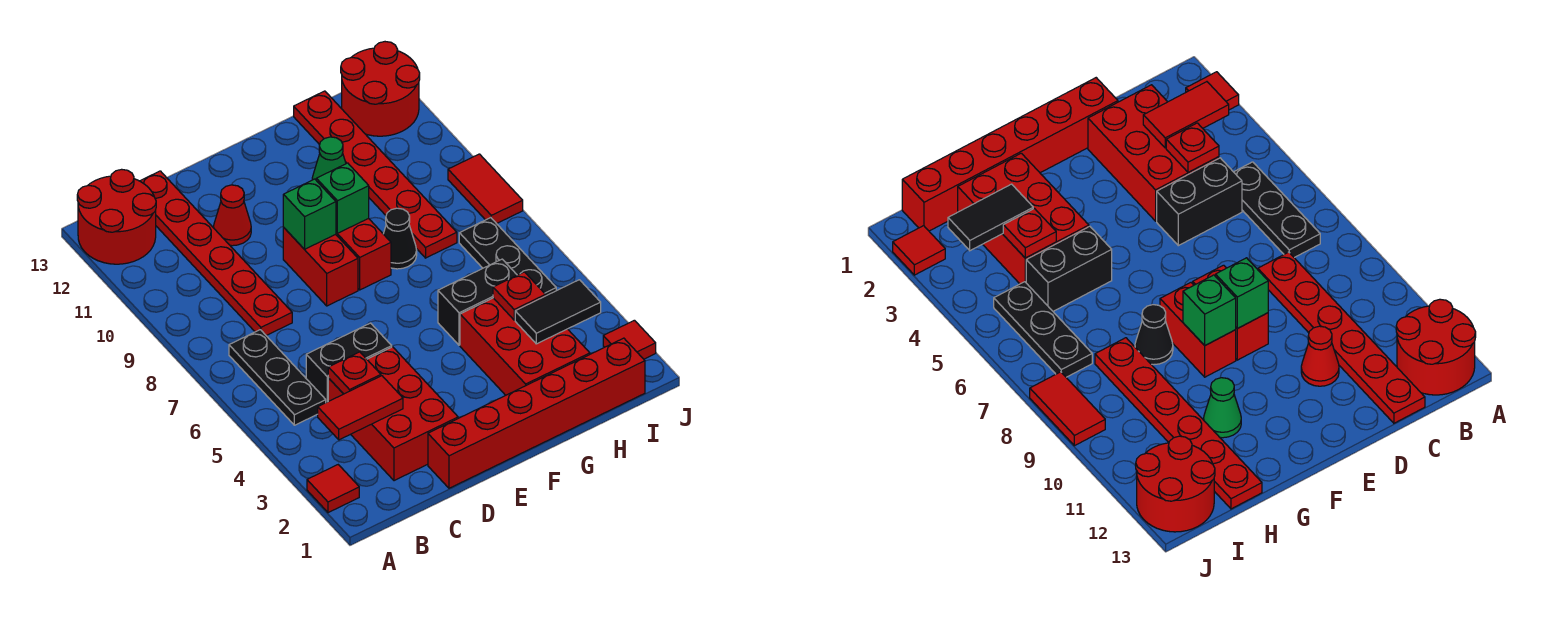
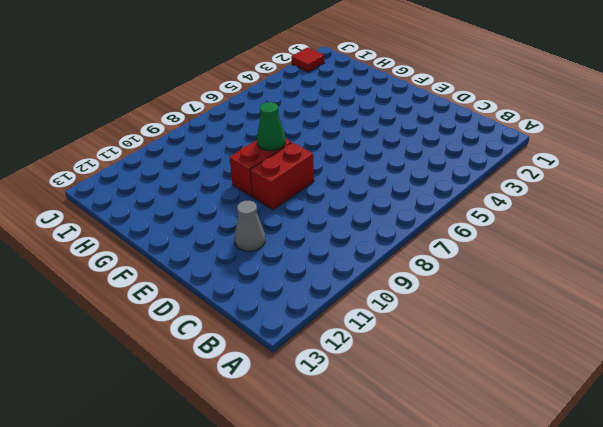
grey 1x1 cone [235,201,265,251] -> red 1x1 cone [214,185,251,246]
green 1x1 cone [257,102,285,151] -> green 1x1 cone moved to [312,137,346,180]
none -> red 1x1 tile [307,465,359,513]
none -> red 2x2 round brick [77,169,156,264]
none -> black 1x3 plate [229,330,326,425]

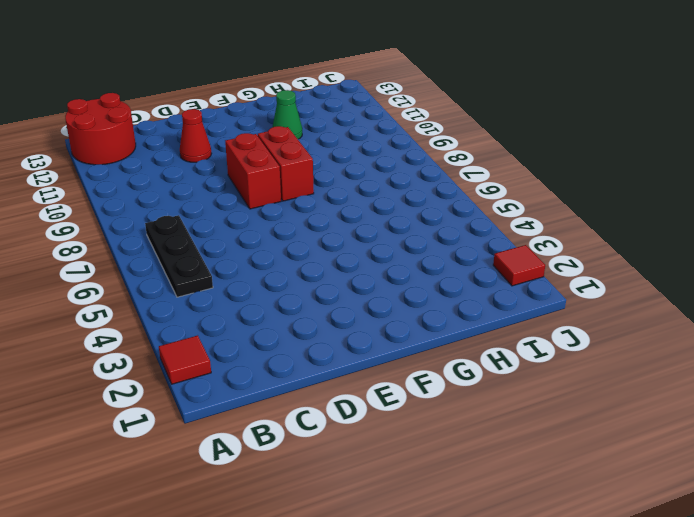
none -> red 2x3 brick [328,347,458,481]
none -> black 1x2 brick [306,323,392,403]
none -> red 1x6 plate [140,171,292,335]

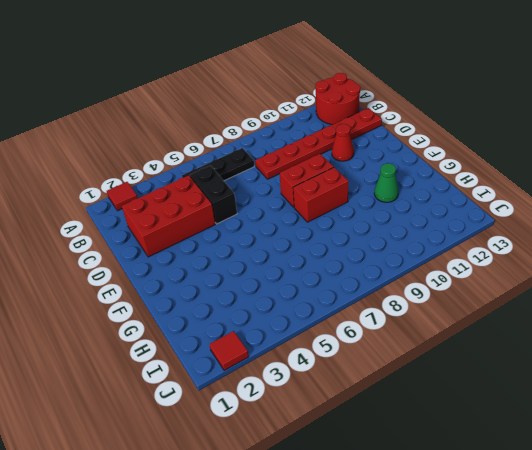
none -> red 1x6 brick [428,338,645,488]
none -> red 2x3 brick [460,298,590,395]
none -> black 1x2 brick [438,259,517,345]

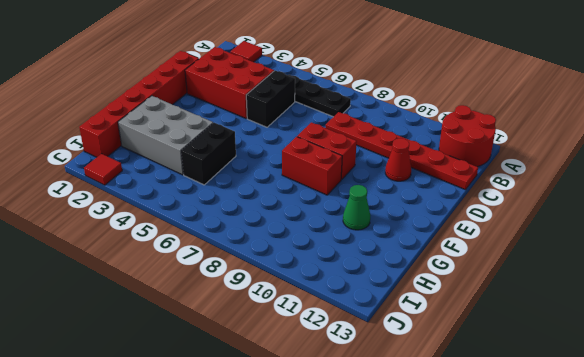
grey 2x3 brick [118,96,213,175] -> red 2x3 brick [460,298,590,395]
none -> black 1x1 cone [384,208,417,269]
none -> red 1x6 plate [294,91,457,258]
none -> black 1x3 plate [459,218,556,296]

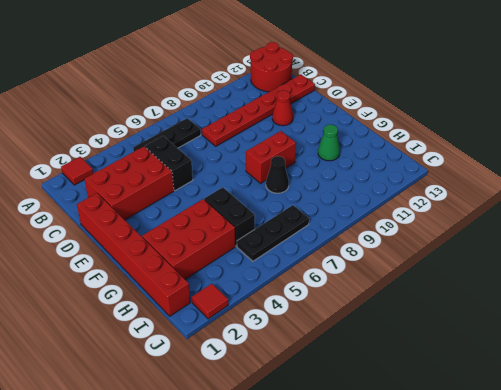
none -> red 1x2 brick [283,228,358,306]
none -> red 1x6 plate [294,91,457,258]
none -> red 2x2 round brick [341,42,420,136]

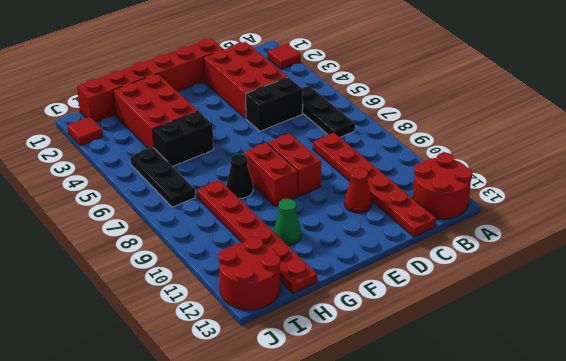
none -> red 1x2 tile [448,154,523,224]
none -> red 1x2 tile [318,376,403,440]
none -> red 1x1 plate [328,352,381,394]

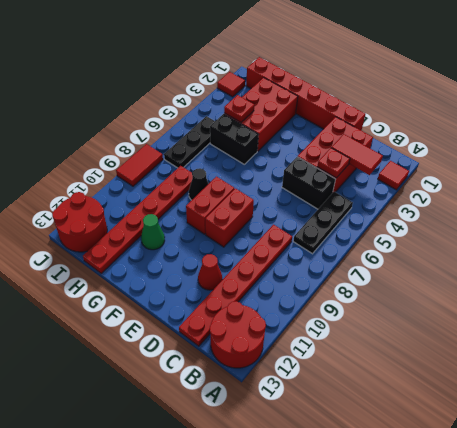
none -> green 1x1 brick [283,179,336,249]
none -> green 1x1 brick [316,163,369,233]
none -> black 1x2 tile [515,280,601,344]

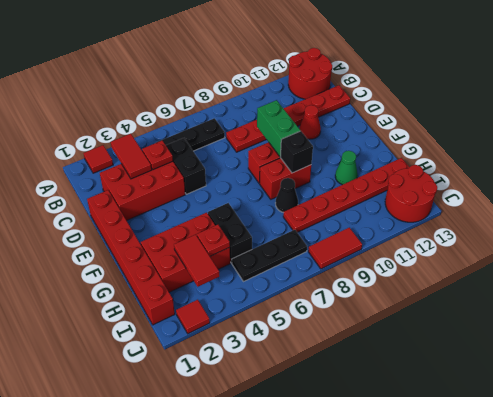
green 1x2 brick [257,100,300,157] -> green 1x1 brick [283,179,336,249]
black 1x1 brick [280,131,313,173] -> green 1x1 brick [316,163,369,233]
red 1x2 tile [174,235,219,287] -> black 1x2 tile [515,280,601,344]

